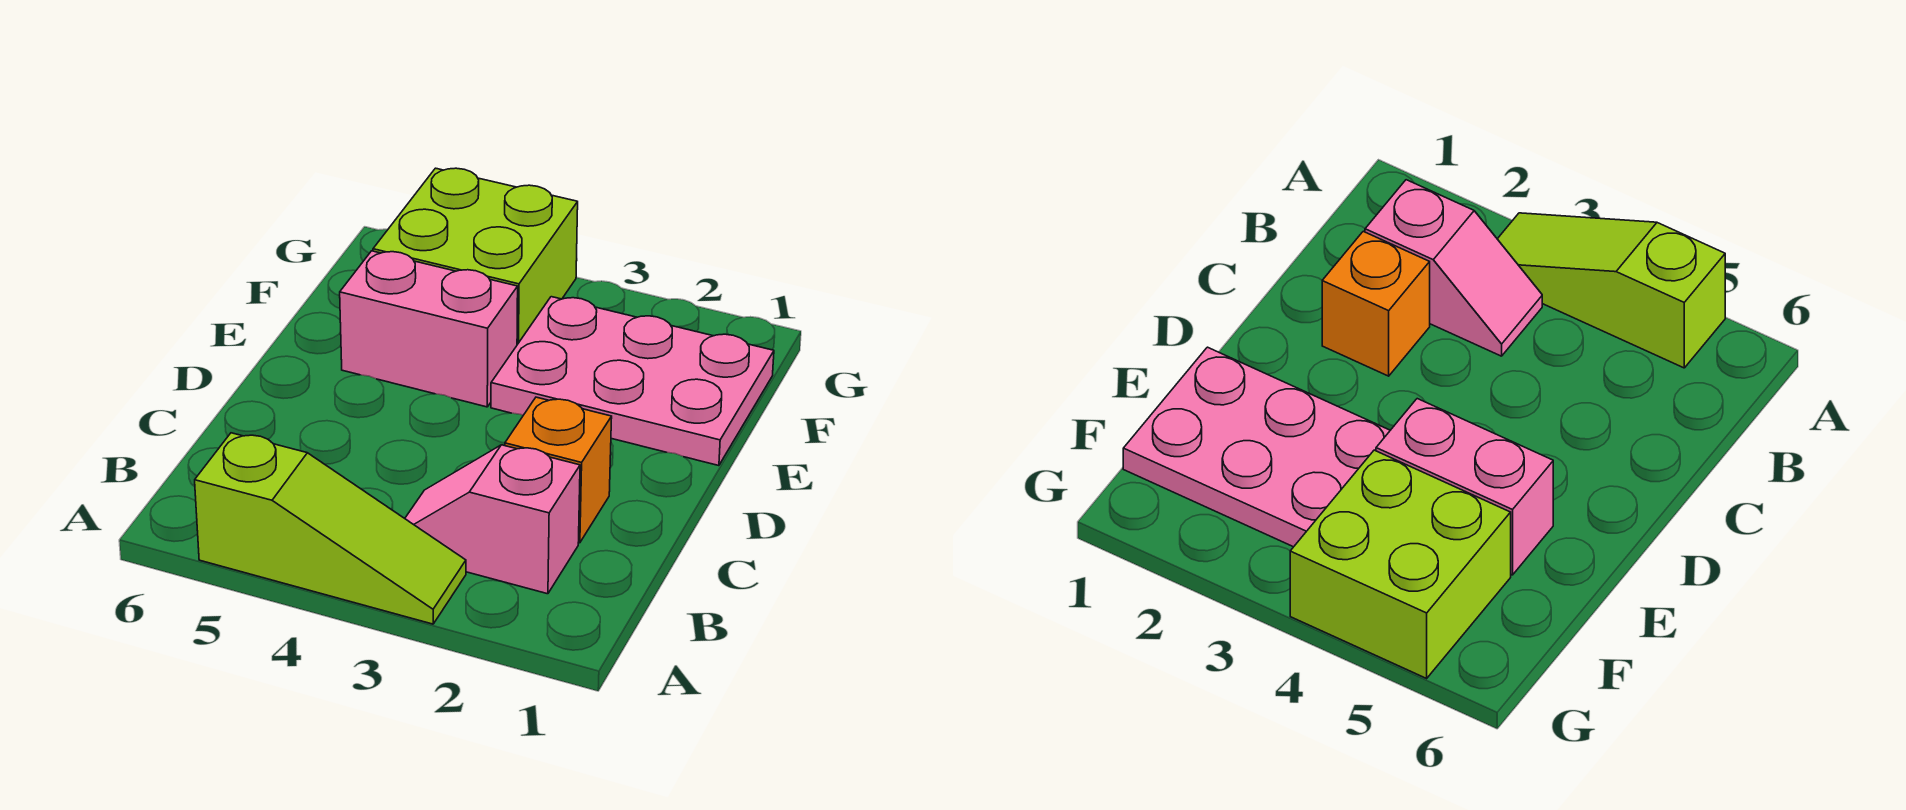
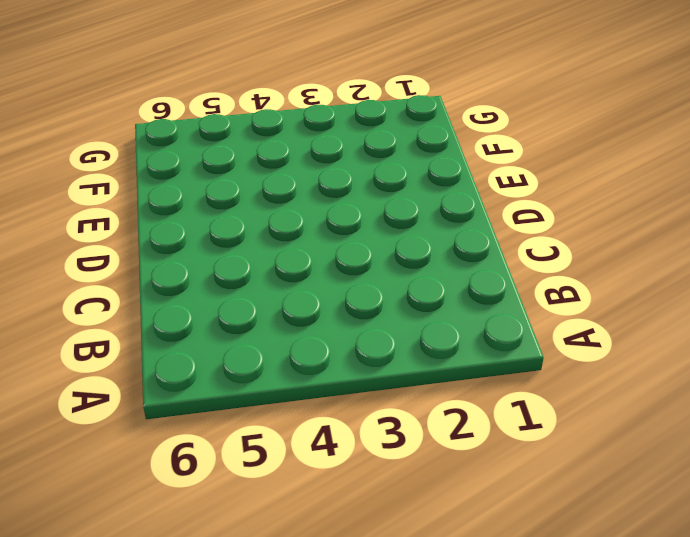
none -> lime 1x3 slope [195,433,466,624]
none -> pink 1x2 slope [405,445,580,594]

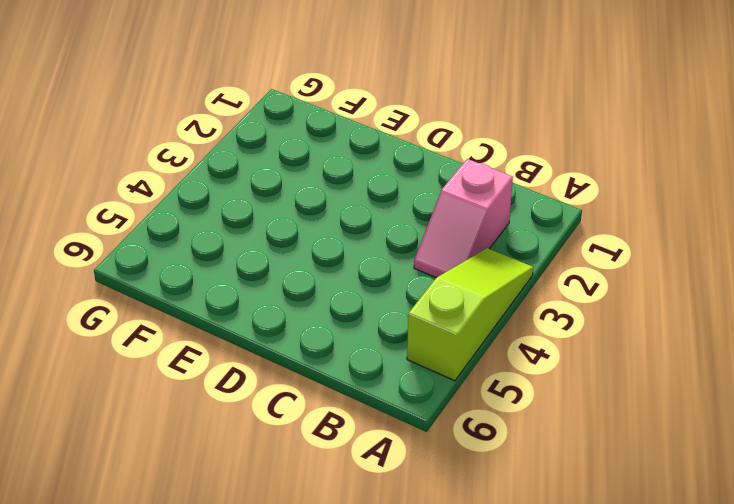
none -> orange 1x1 brick [505,397,612,543]
none -> pink 2x3 plate [491,297,774,466]

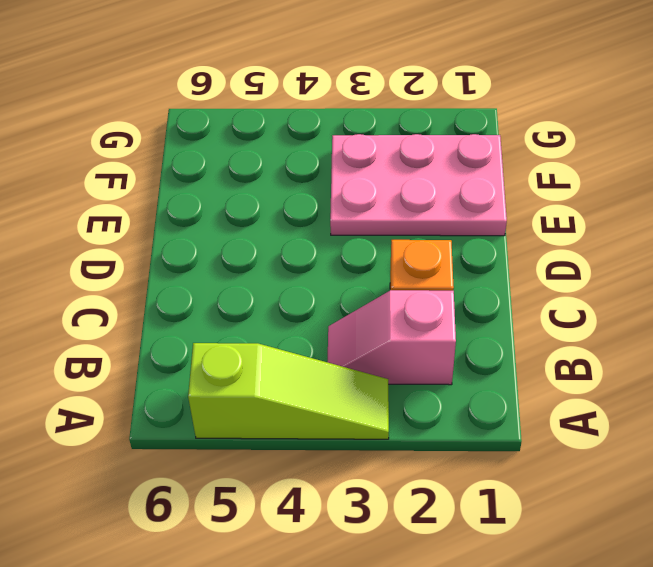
none -> pink 1x2 brick [340,251,518,407]
none -> lime 2x2 brick [373,168,578,345]

